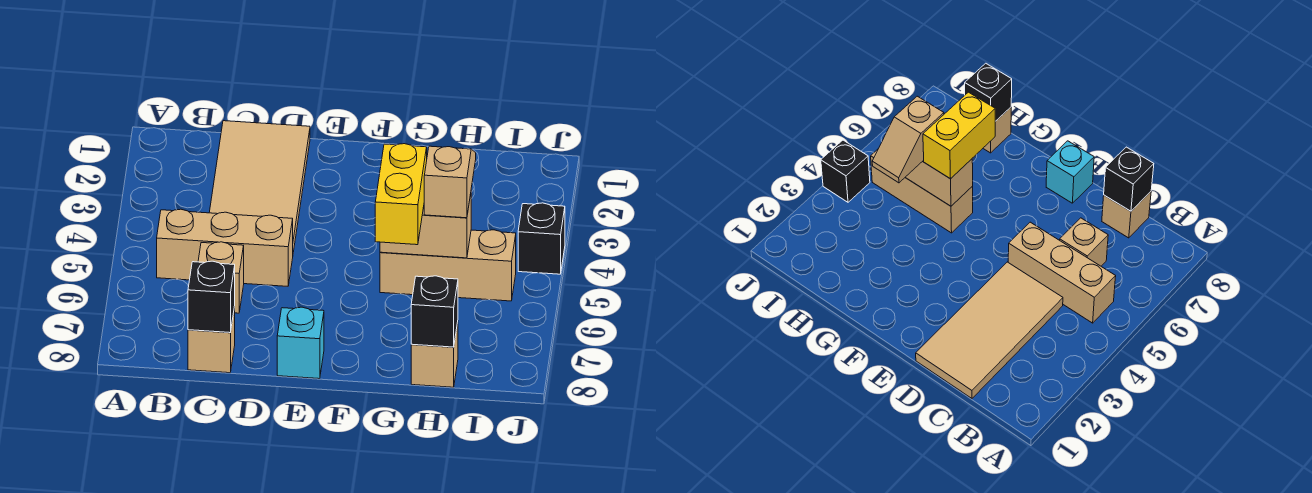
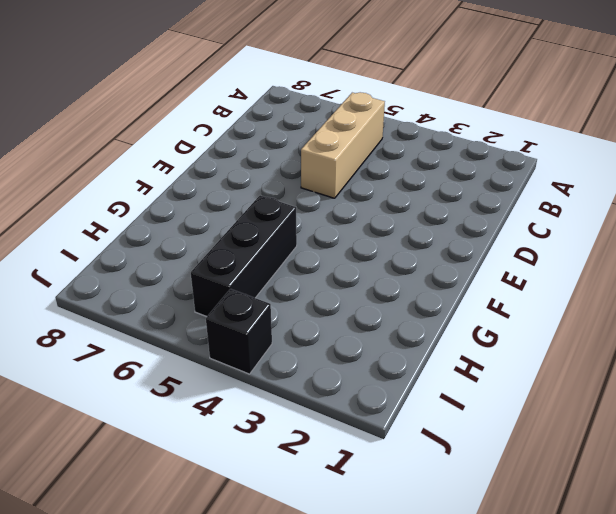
black 1x3 brick [191,195,297,317] -> tan 1x3 brick [380,230,516,301]
none -> tan 2x4 tile [209,121,310,252]
none -> tan 1x1 brick [198,242,244,313]
none -> tan 1x1 brick [188,307,235,373]

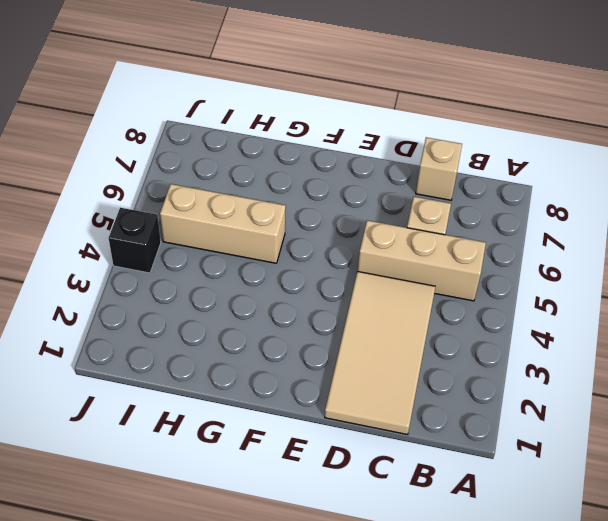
none -> cyan 1x1 brick [277,307,324,379]
none -> tan 1x1 brick [411,322,458,387]
none -> black 1x1 brick [188,261,235,333]

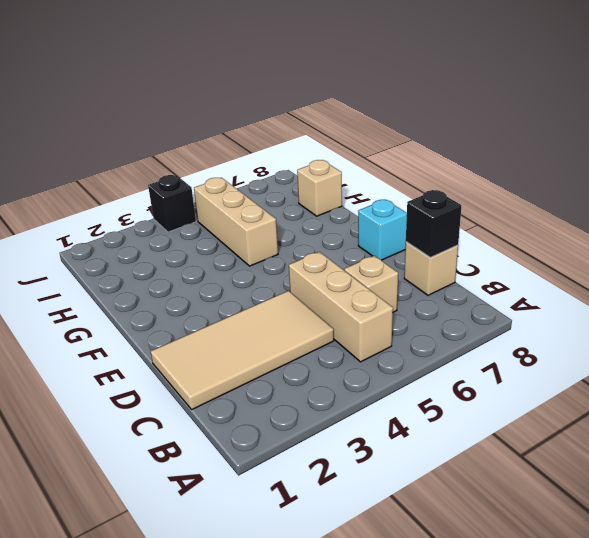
none -> tan 1x2 brick [380,194,471,258]
none -> black 1x1 brick [411,276,458,347]
none -> yellow 1x2 brick [375,144,427,245]

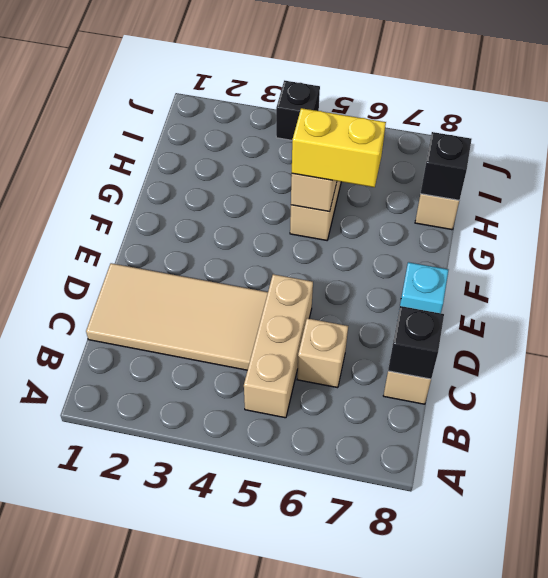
none -> tan 1x2 slope [424,146,476,218]

